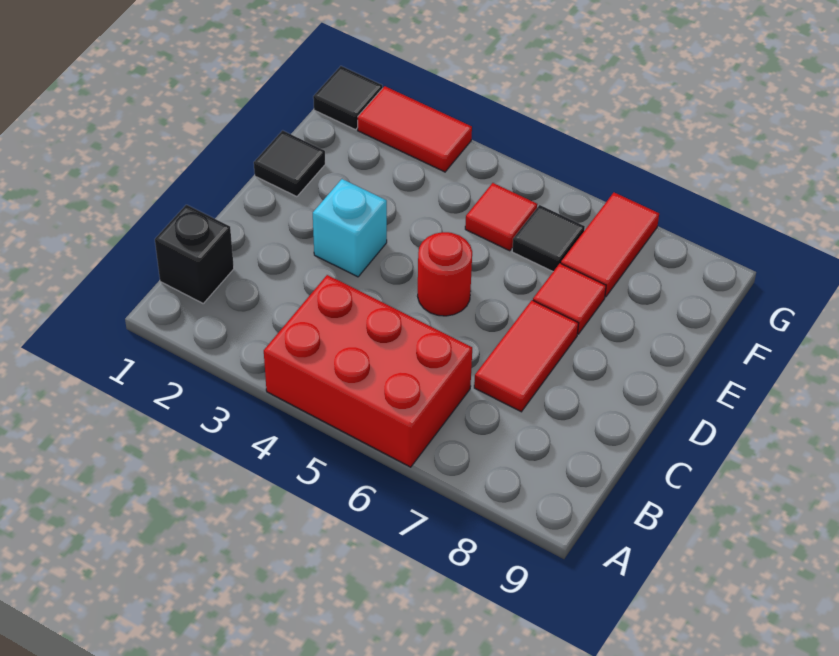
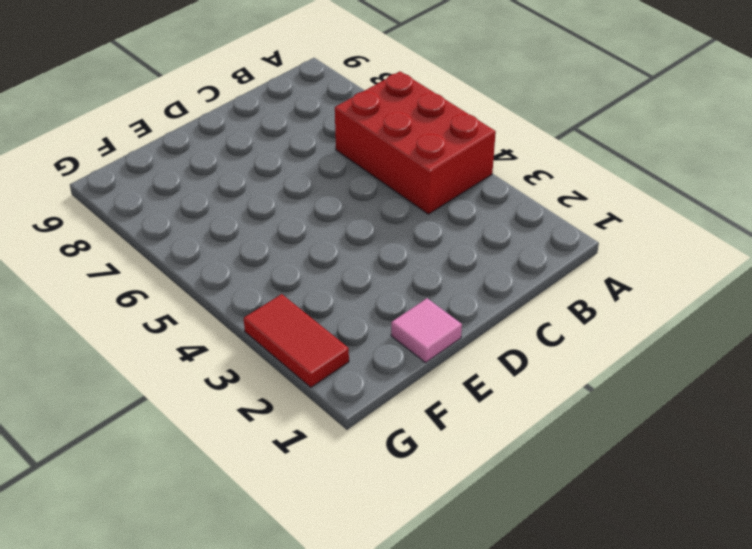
pink 1x1 tile [391,298,462,363] -> black 1x1 tile [254,130,325,197]
none -> black 1x1 brick [155,205,234,303]
none -> red 1x2 tile [474,300,579,412]
none -> cyan 1x1 brick [313,179,387,277]

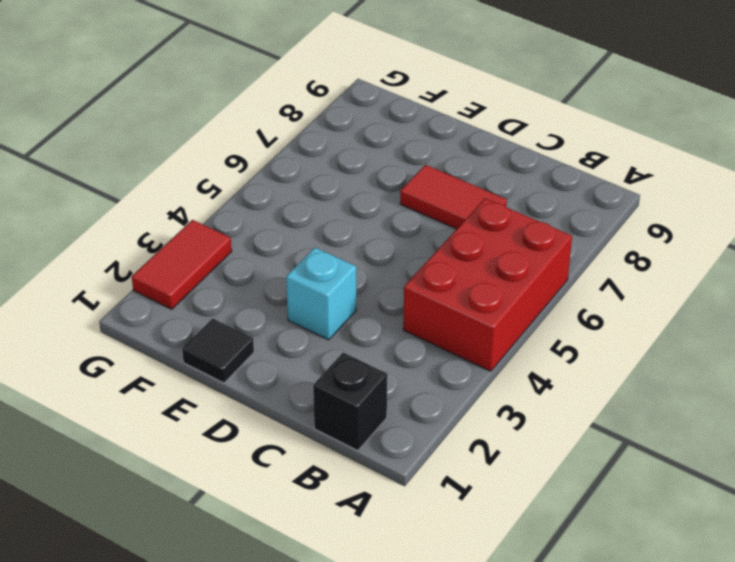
none -> red 1x1 round brick [418,232,472,316]
none -> red 1x1 tile [533,263,606,334]
none -> red 1x1 tile [465,183,537,251]

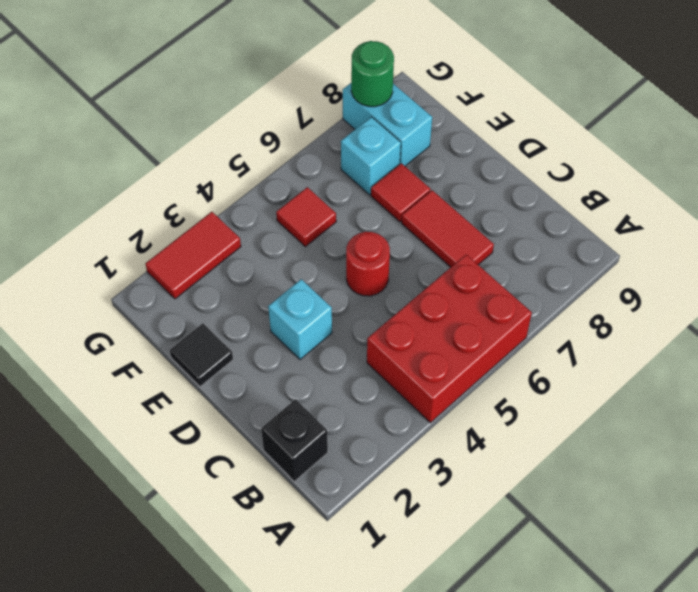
cyan 1x1 brick [341,117,401,195] -> red 1x2 tile [561,193,659,297]
cyan 1x2 brick [343,83,432,166] -> none
green 1x1 round brick [351,41,394,107] -> none
none -> black 1x1 tile [512,205,585,271]
none -> black 1x1 tile [313,66,383,130]

